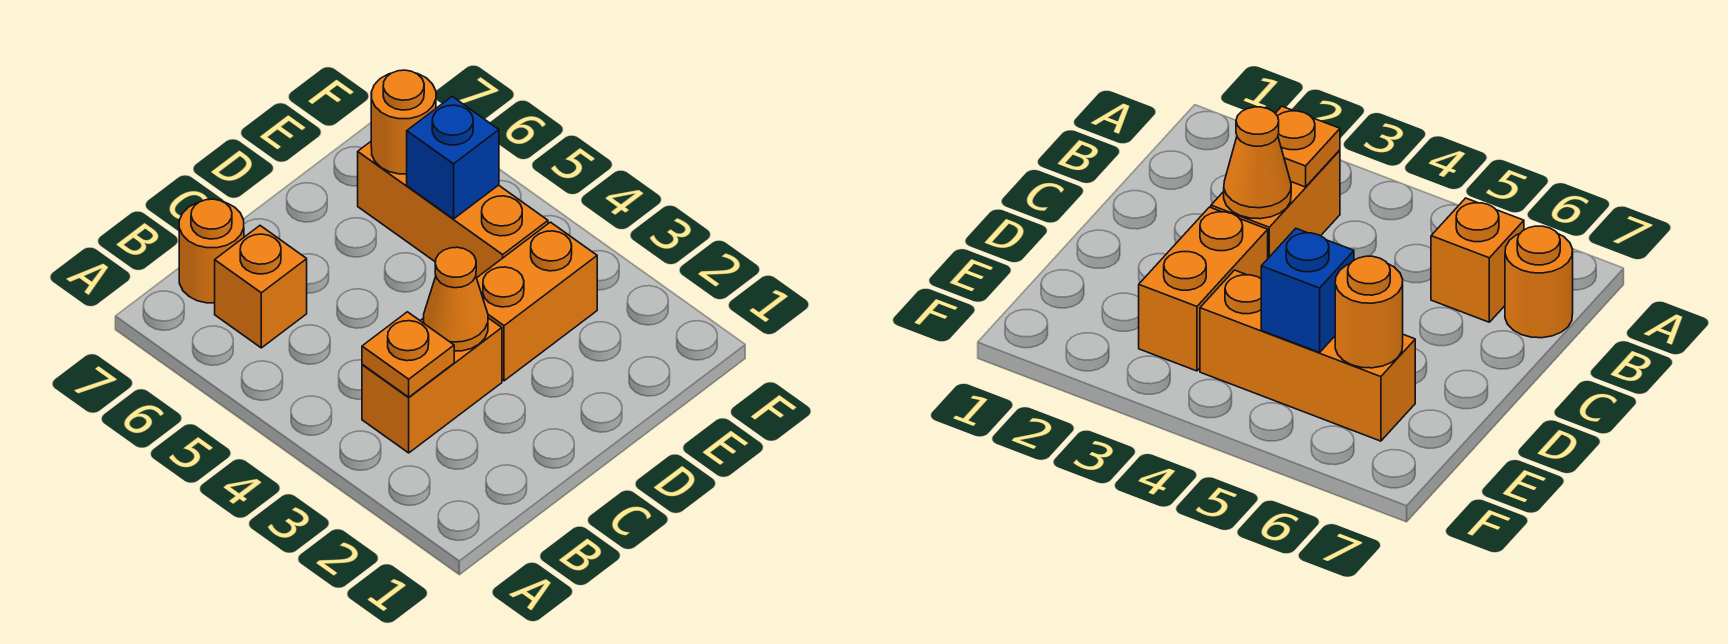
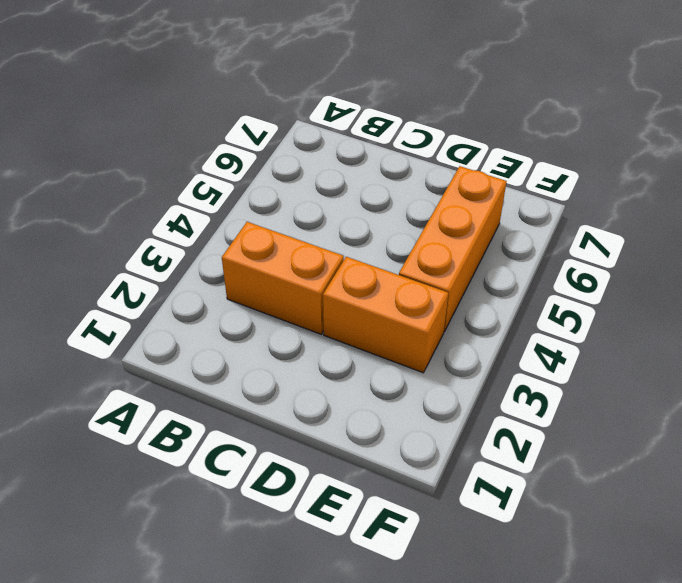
none -> orange 1x1 brick [215,226,307,348]
none -> orange 1x1 round brick [179,199,244,303]

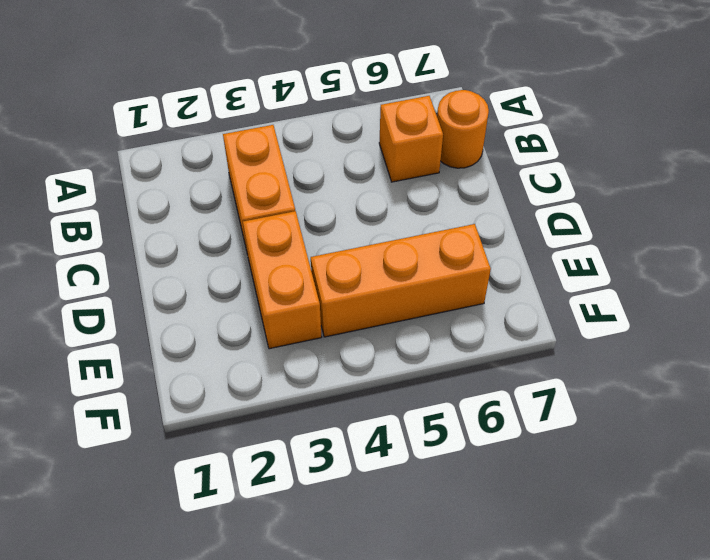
none -> orange 1x1 plate [362,312,454,397]
none -> orange 1x1 cone [424,247,488,351]

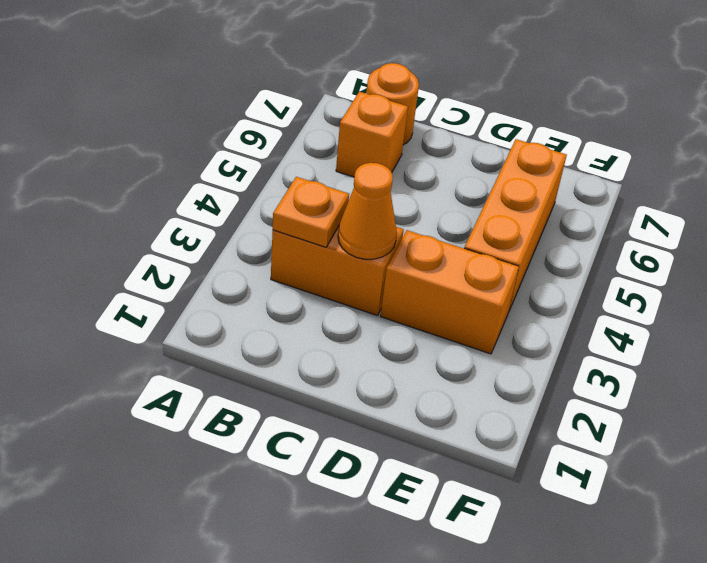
none -> blue 1x1 brick [407,97,499,219]
none -> orange 1x1 round brick [371,70,436,174]

